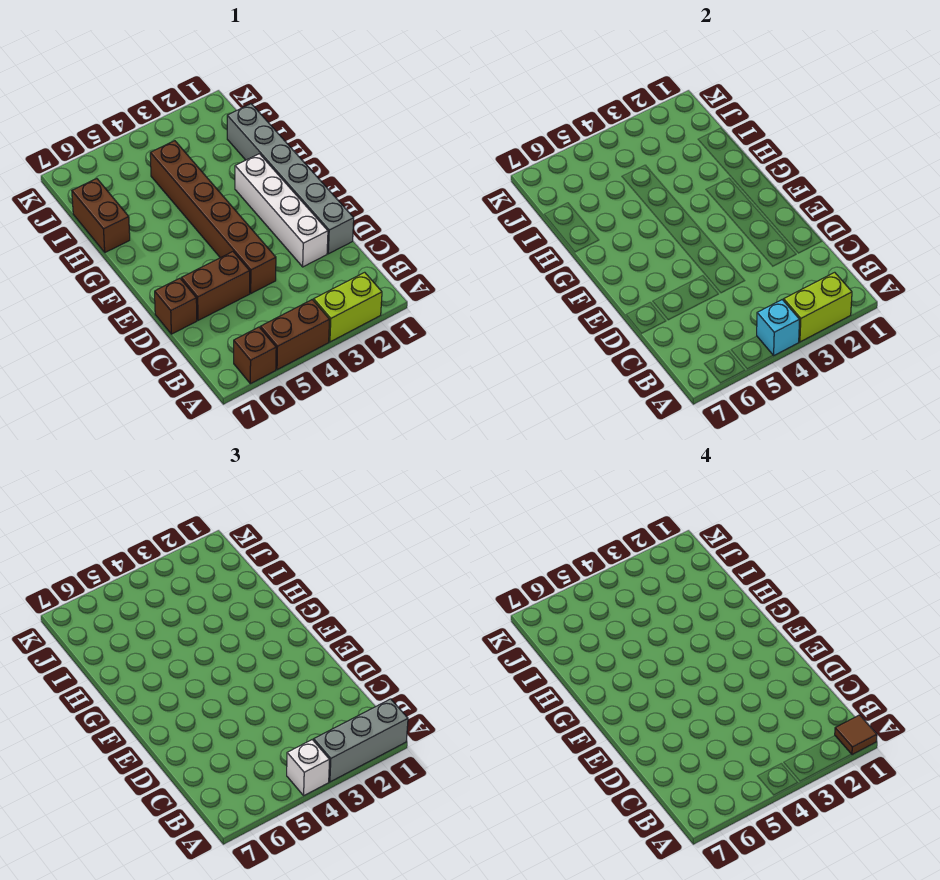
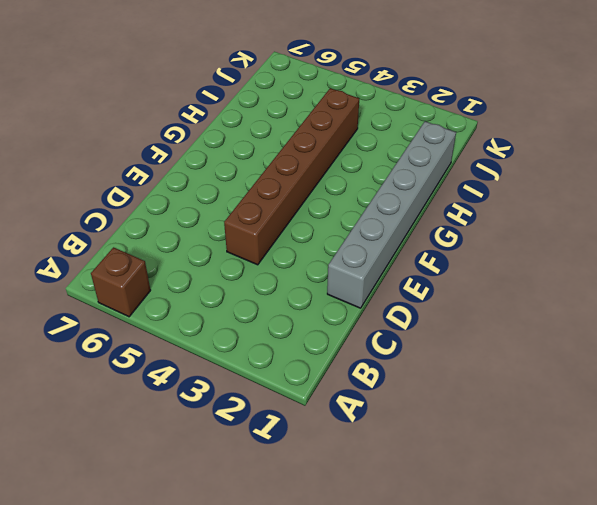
none -> lime 1x2 brick [314,272,382,342]
none -> brown 1x2 brick [260,300,330,370]
none -> white 1x4 brick [235,154,328,267]

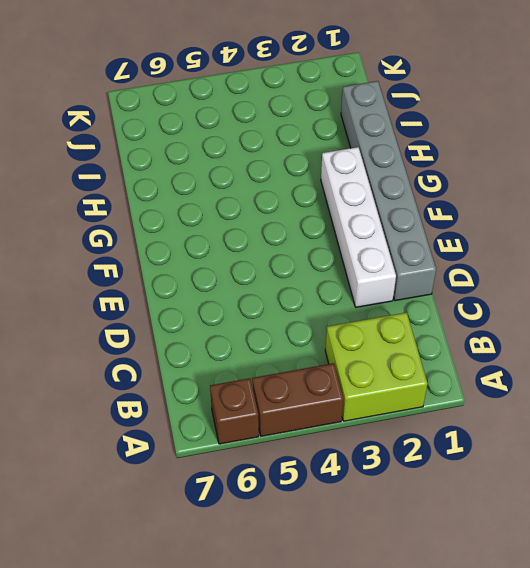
lime 2x2 brick [325,312,428,421] -> lime 1x2 brick [314,272,382,342]
none -> brown 1x6 brick [150,141,276,293]
none -> brown 1x2 brick [181,252,250,320]
none -> brown 1x1 brick [155,278,197,334]

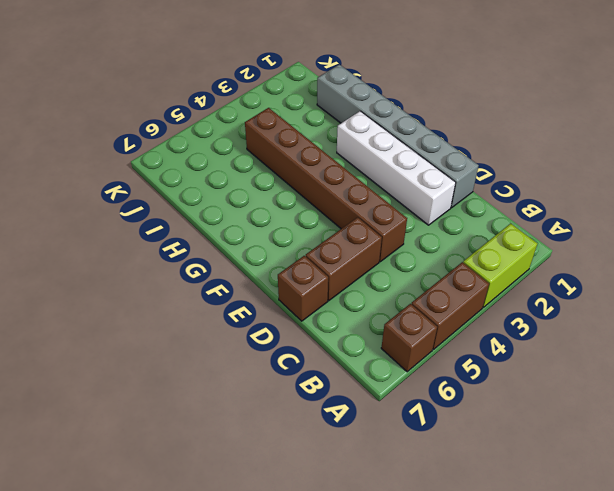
none -> brown 1x2 brick [72,179,130,252]
none -> lime 1x2 brick [784,272,852,342]
none -> cyan 1x1 brick [757,300,800,356]

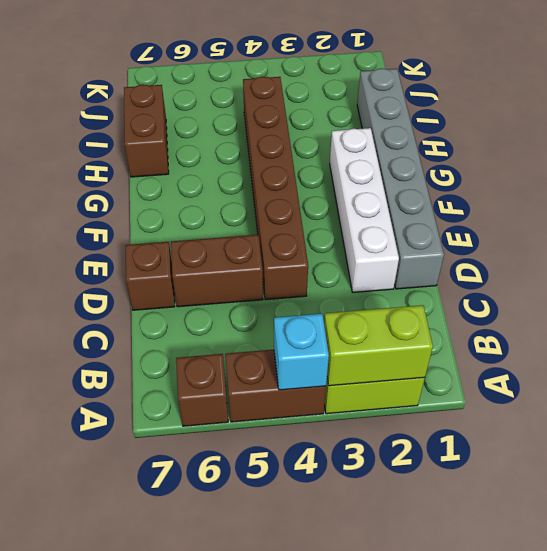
none -> grey 1x3 brick [314,699,408,782]
none -> white 1x1 brick [287,740,330,795]
none -> brown 1x1 tile [835,715,877,755]

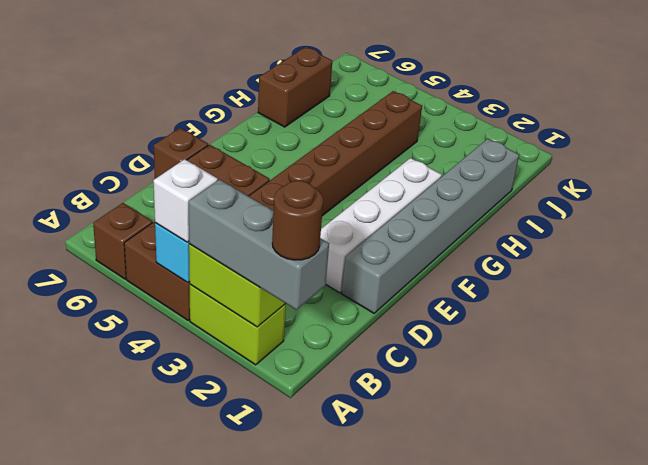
brown 1x1 round brick [272,181,323,260] -> brown 1x1 tile [835,715,877,755]

